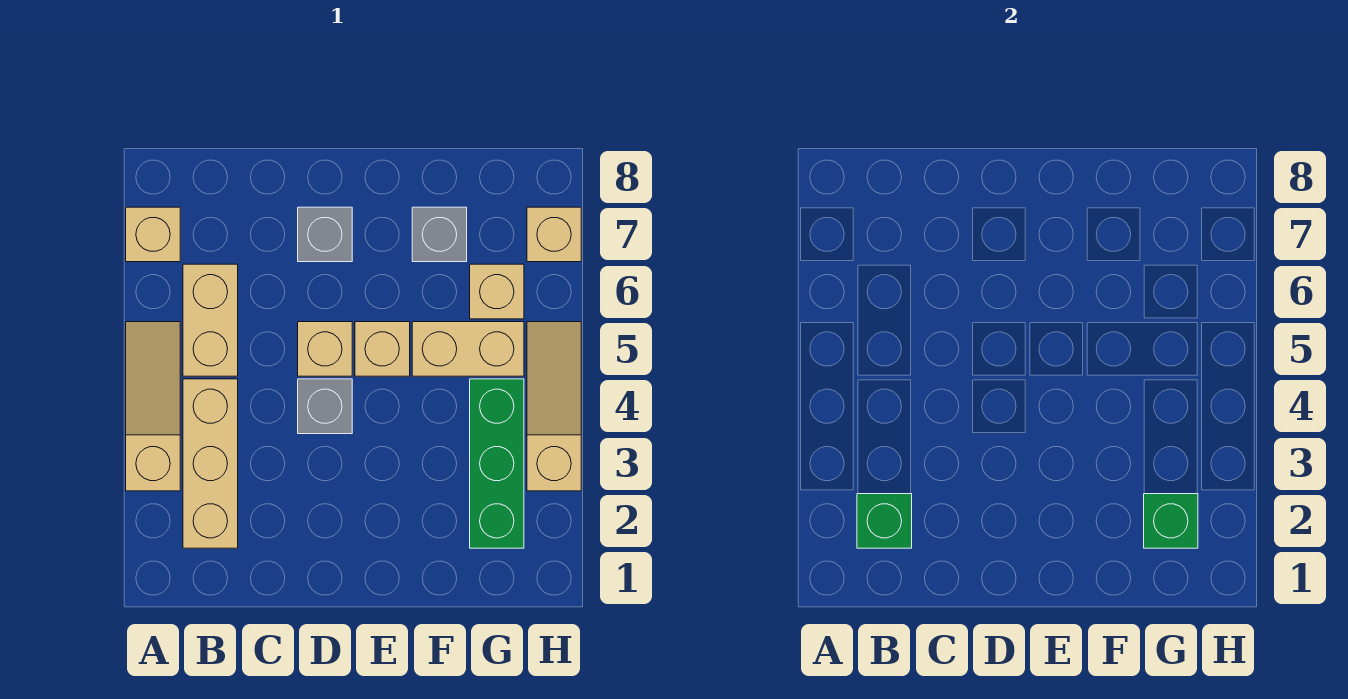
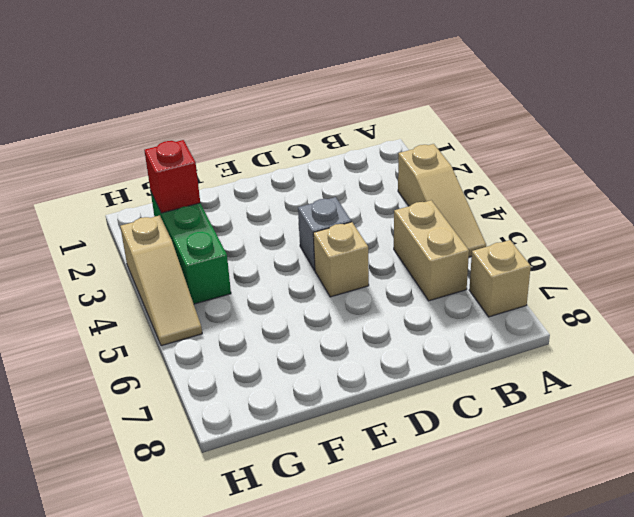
red 1x1 brick [144,140,200,213] -> green 1x1 brick [1144,494,1198,548]
none -> tan 1x3 brick [183,379,238,548]
none -> grey 1x1 brick [298,207,352,262]
none -> tan 1x1 brick [355,322,410,376]

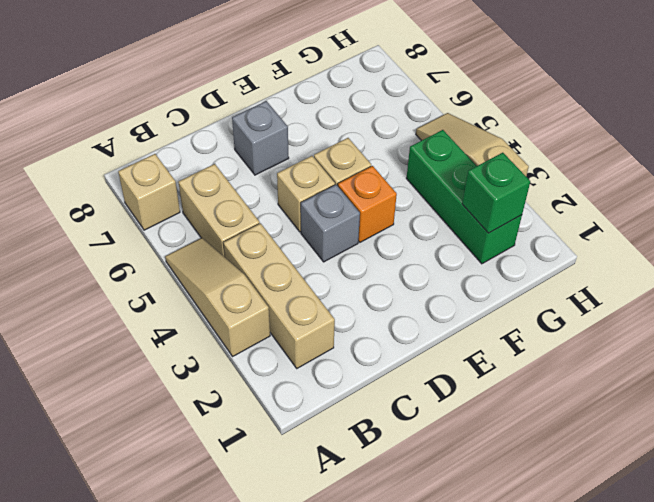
orange 1x1 brick [338,166,397,242] -> none
none -> tan 1x2 brick [412,322,524,376]
none -> grey 1x1 brick [412,207,467,262]
none -> tan 1x1 brick [470,264,524,319]

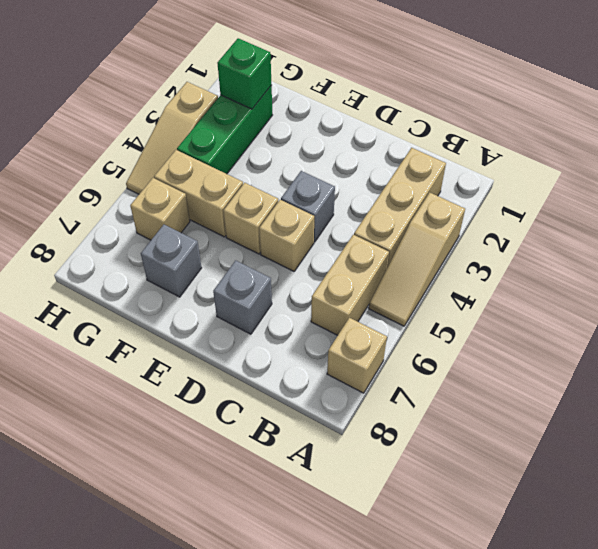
none -> tan 1x1 brick [527,207,581,262]
none -> green 1x1 brick [857,494,912,548]

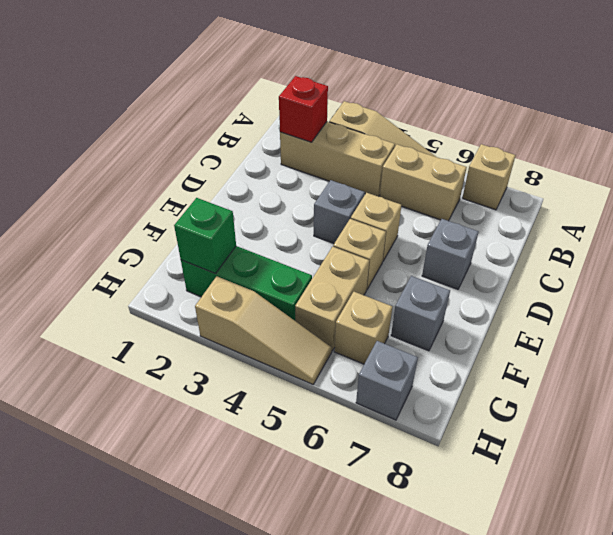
red 1x1 brick [279,76,328,142] -> green 1x1 brick [857,494,912,548]
grey 1x1 brick [356,341,418,420] -> tan 1x1 brick [527,207,581,262]

